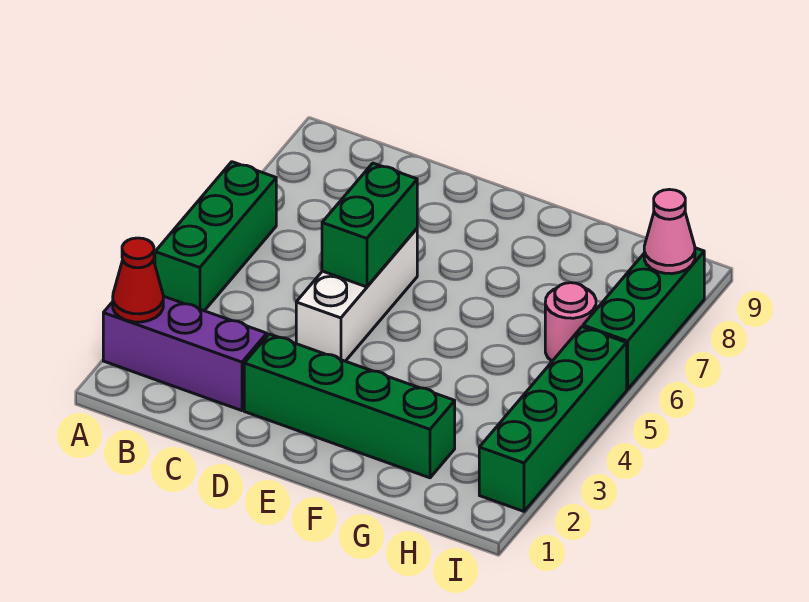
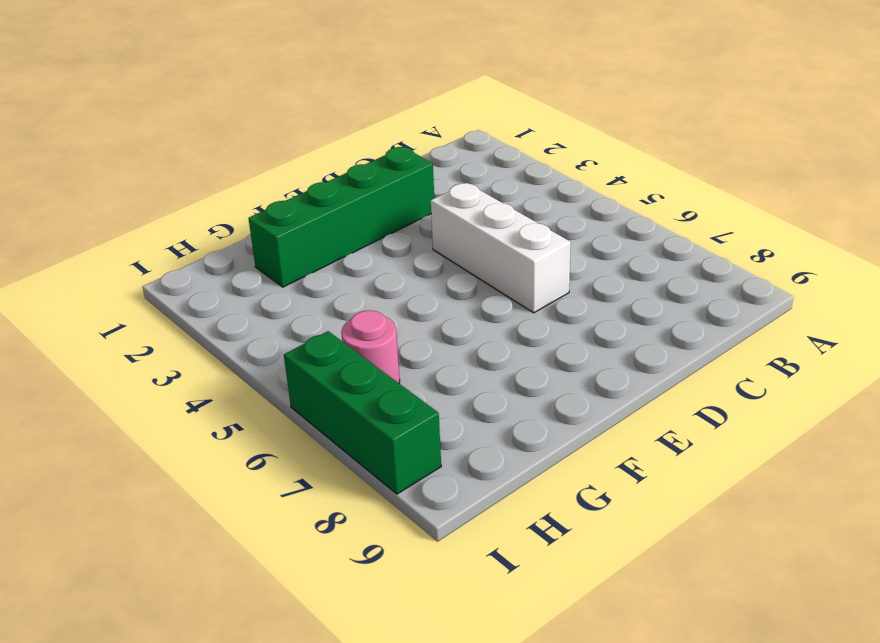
none -> purple 1x3 brick [103,296,267,411]
none -> green 1x3 brick [155,162,276,311]

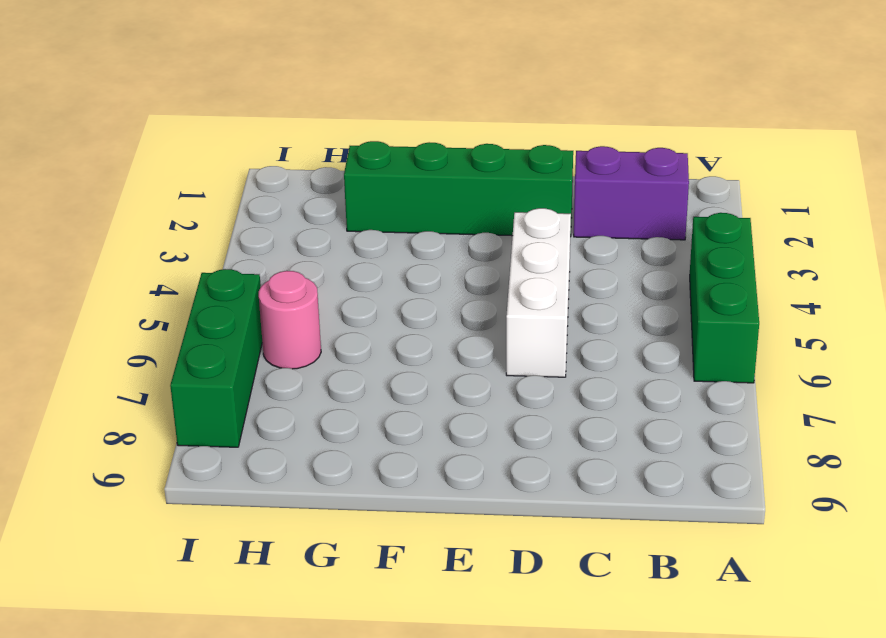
purple 1x2 brick [574,146,689,240] -> purple 1x3 brick [103,296,267,411]
none -> green 1x4 brick [479,327,627,511]
none -> red 1x1 cone [113,238,163,322]

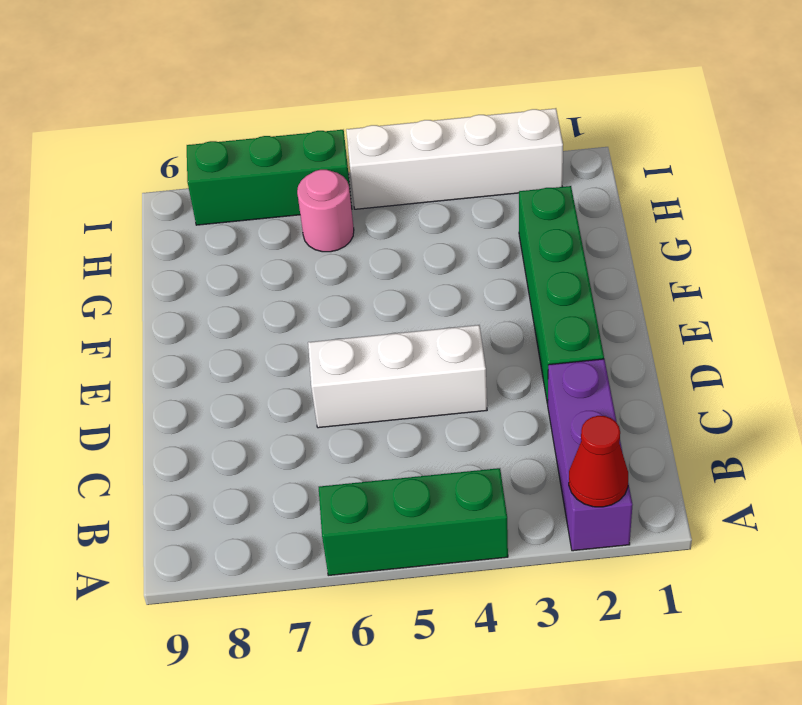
white 1x4 brick [346,108,563,209] -> green 1x4 brick [479,327,627,511]
none -> green 1x2 brick [322,163,417,287]
none -> pink 1x1 cone [644,189,695,274]

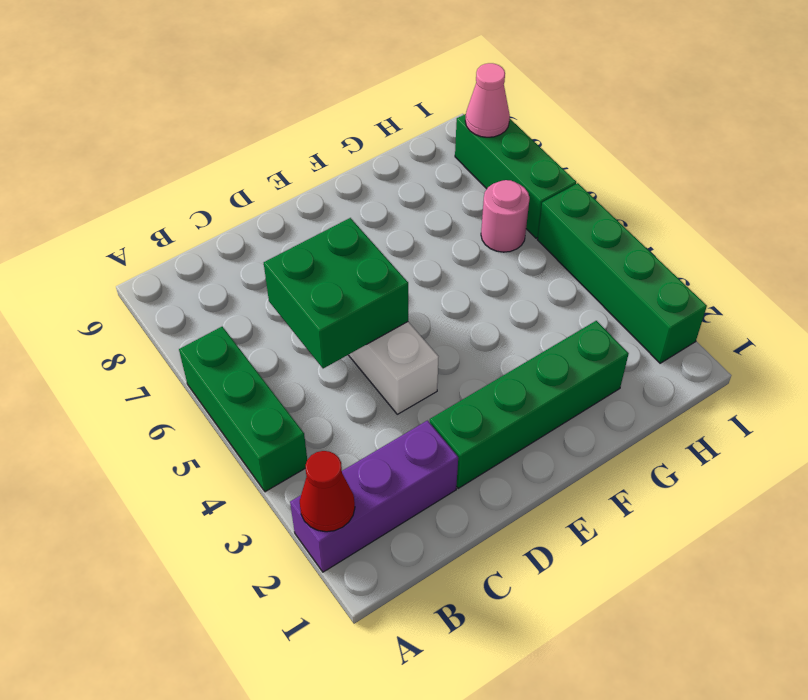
green 2x2 brick [264,218,408,368] -> green 1x2 brick [322,163,417,287]

